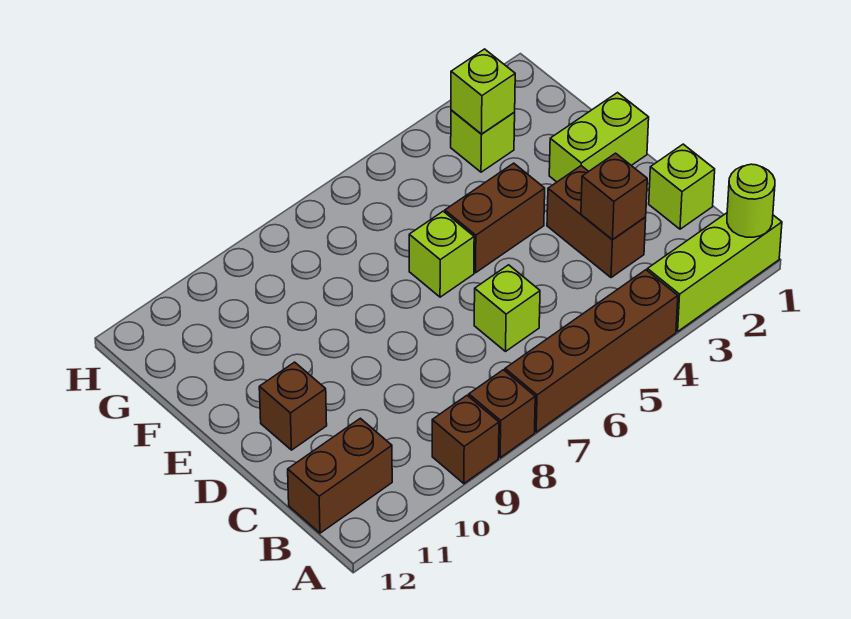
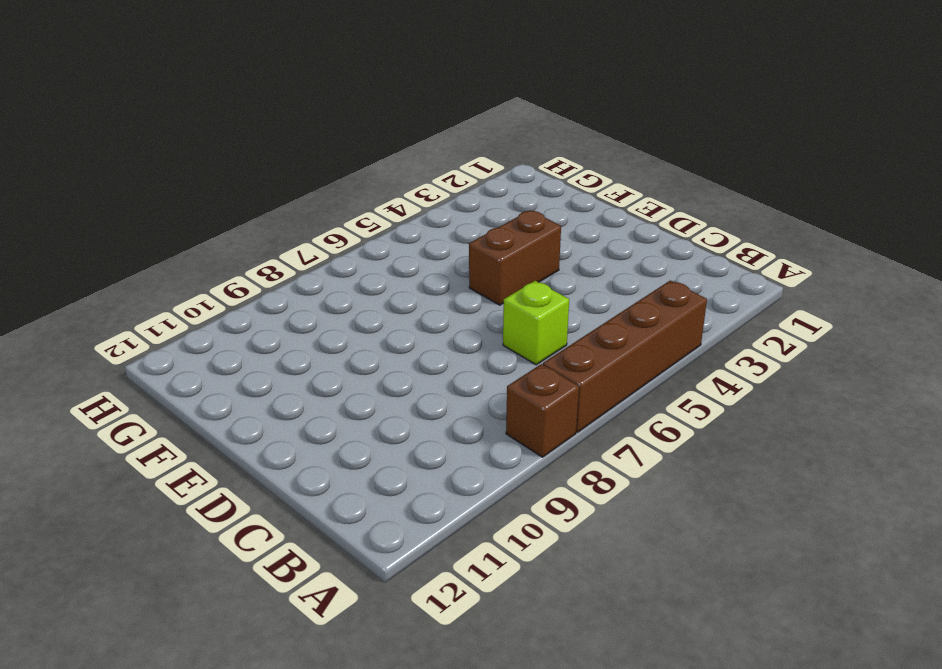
none -> lime 1x3 brick [647,213,782,331]
none -> brown 1x1 brick [432,395,499,484]
none -> brown 1x2 brick [288,418,392,533]

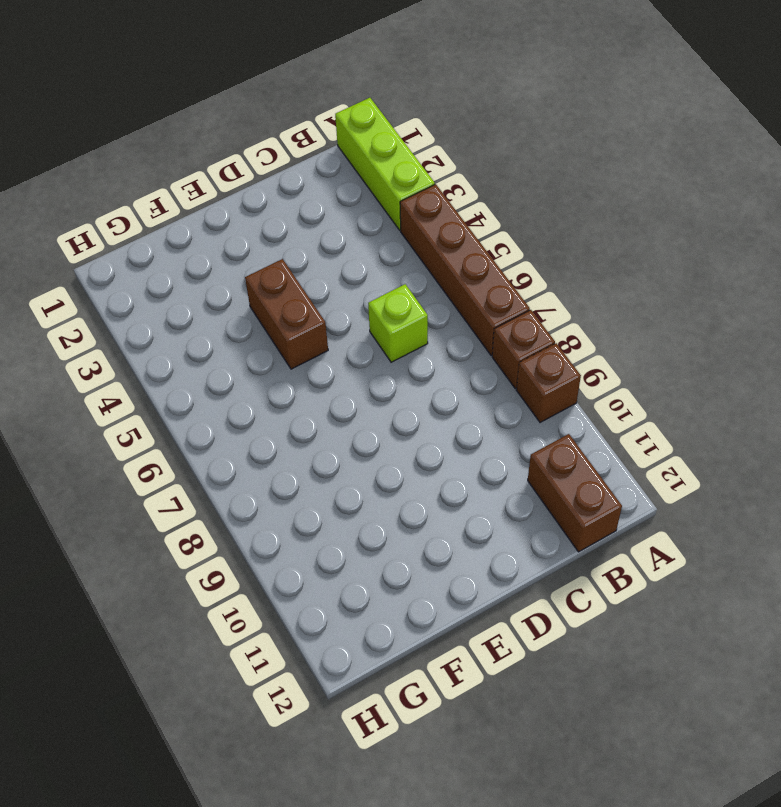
none -> lime 1x1 brick [649,144,715,229]
none -> brown 1x2 brick [547,166,646,278]
none -> brown 1x1 brick [259,362,327,450]

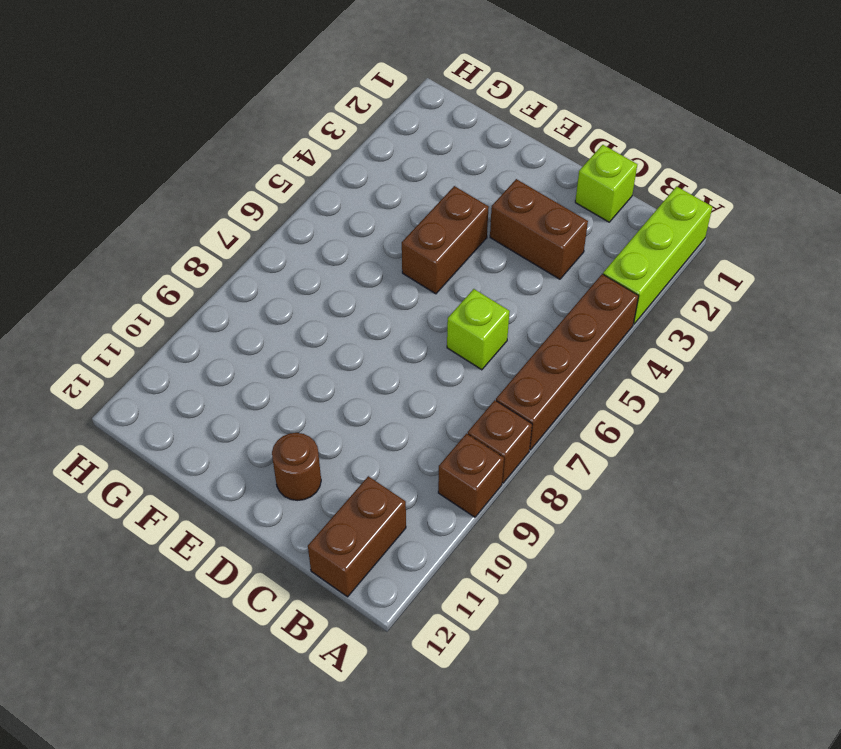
brown 1x1 round brick [272,433,321,500] -> brown 1x1 brick [259,362,327,450]
none -> lime 1x2 brick [549,93,649,182]
none -> lime 1x1 brick [409,211,474,297]
none -> lime 1x1 brick [451,110,515,172]

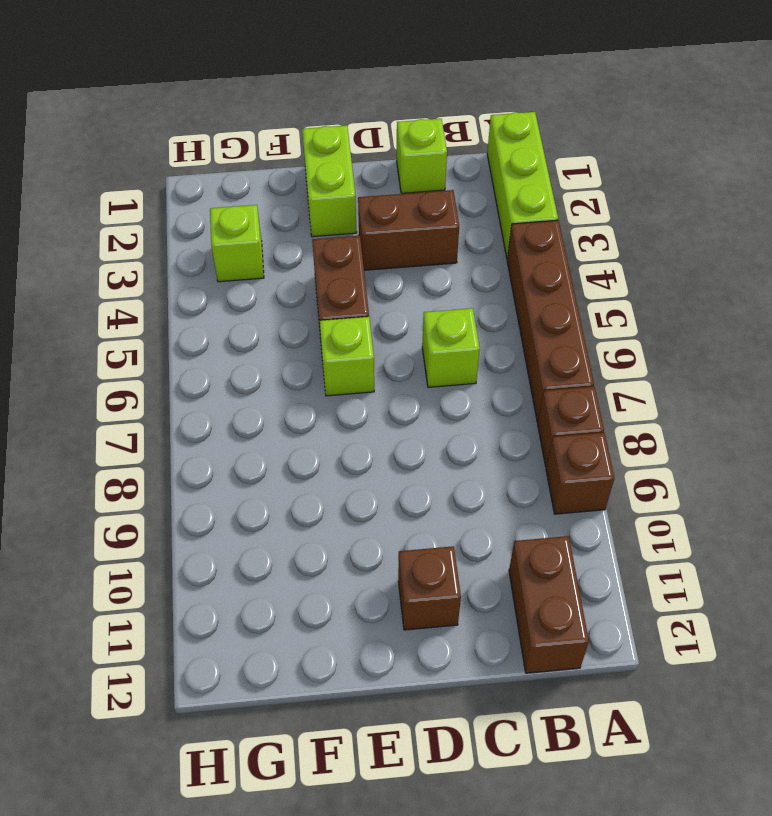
none -> lime 1x1 round brick [727,164,775,237]
none -> brown 1x1 brick [581,153,647,240]
none -> lime 1x1 brick [451,49,515,134]

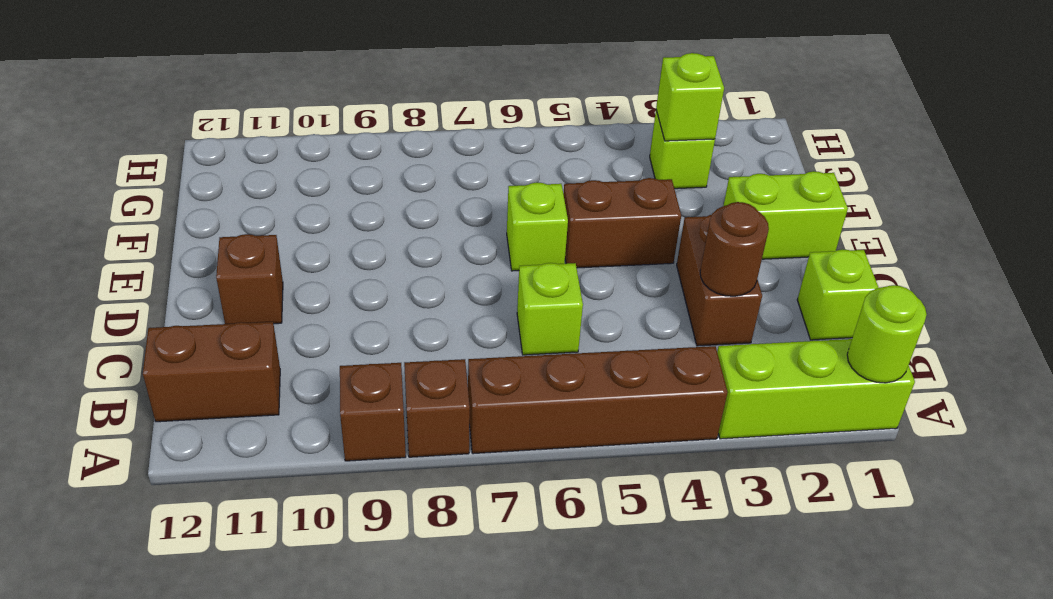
brown 1x1 round brick [700,202,769,296] -> brown 1x1 brick [581,153,647,240]

